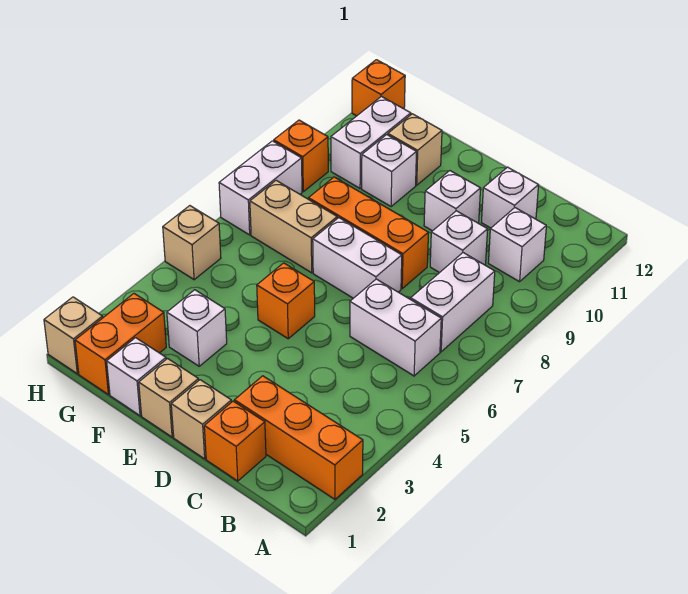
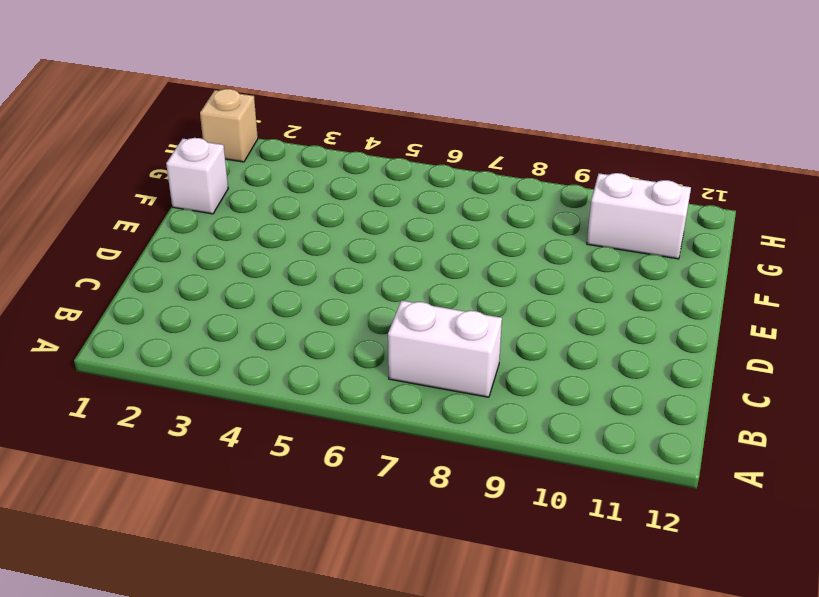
none -> orange 1x3 brick [234,376,363,499]
none -> white 1x2 brick [350,279,441,376]
none -> white 1x1 brick [488,208,546,282]

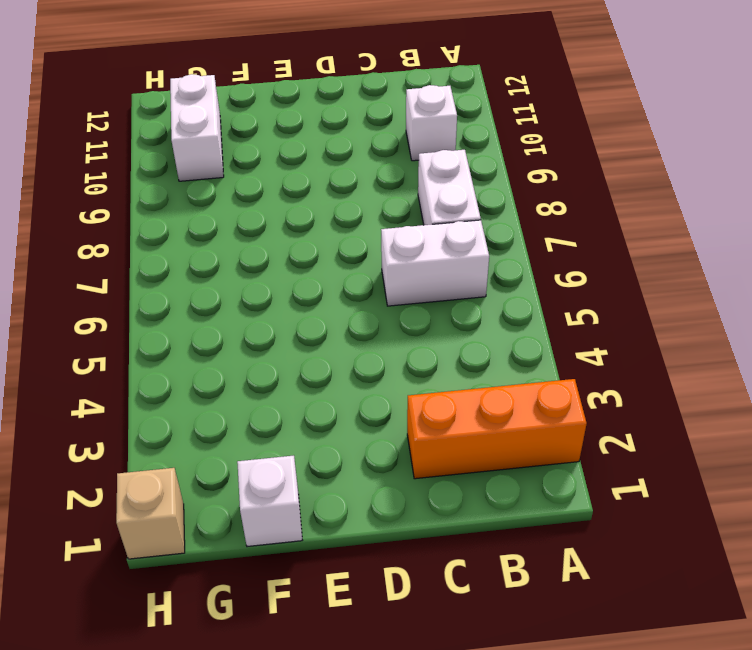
none -> orange 1x1 brick [204,401,266,481]
none -> white 1x1 brick [430,211,488,273]
none -> white 1x1 brick [482,167,539,228]

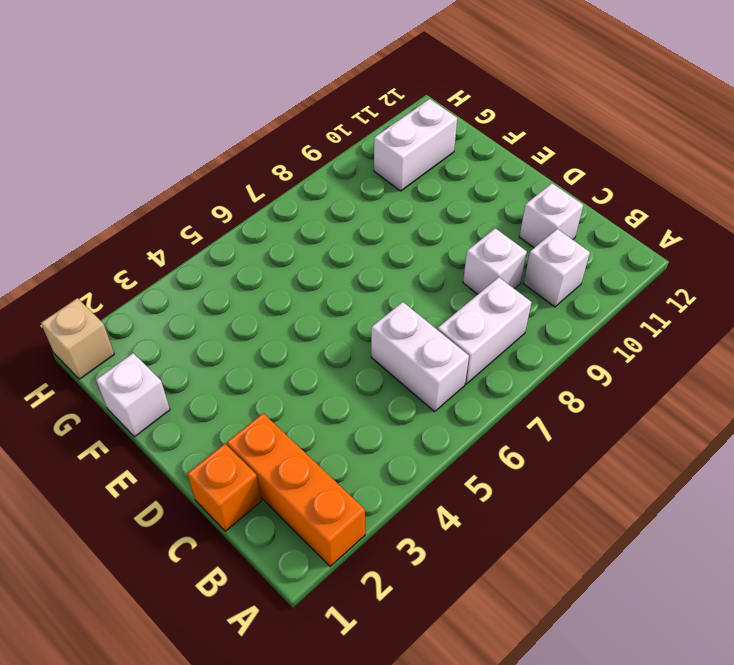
none -> tan 1x1 brick [171,380,232,459]
none -> white 1x2 brick [313,218,402,298]
none -> orange 1x3 brick [308,177,429,288]

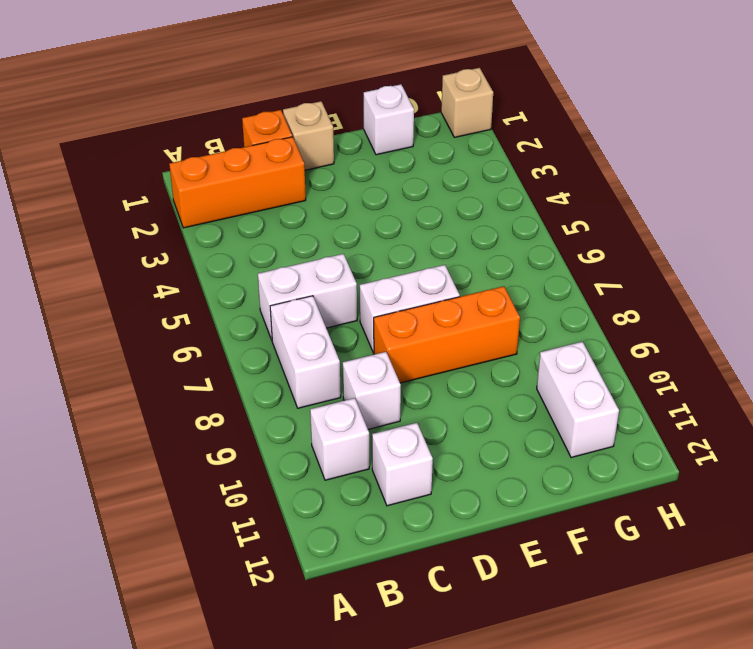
none -> white 1x1 brick [424,171,481,231]
none -> tan 1x1 brick [139,359,199,437]
none -> orange 1x1 brick [257,263,315,339]

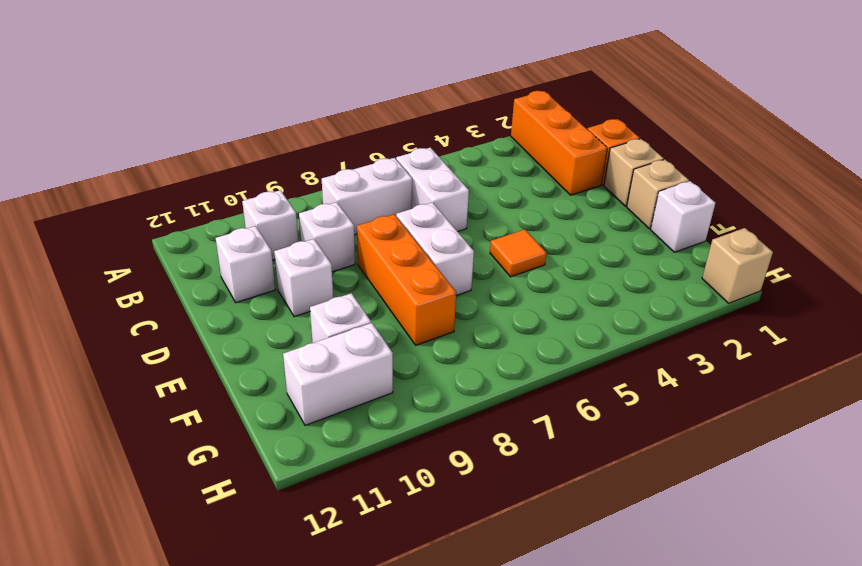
orange 1x1 tile [490,230,546,277] -> orange 1x1 brick [257,263,315,339]
none -> white 1x1 brick [167,290,227,366]
none -> tan 1x2 brick [250,180,337,273]
none -> tan 1x1 brick [388,114,442,185]

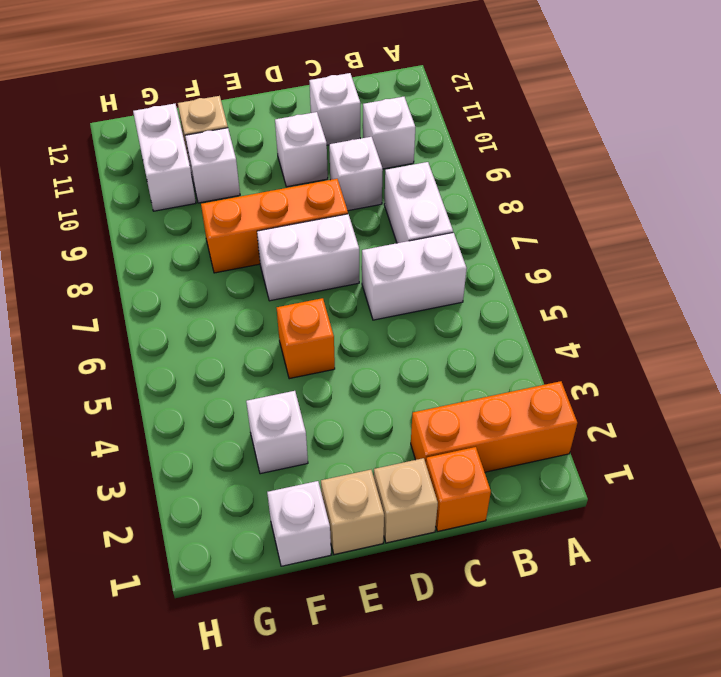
none -> tan 1x2 brick [250,180,337,273]
none -> orange 1x2 brick [75,294,166,395]
none -> tan 1x1 brick [44,297,103,374]

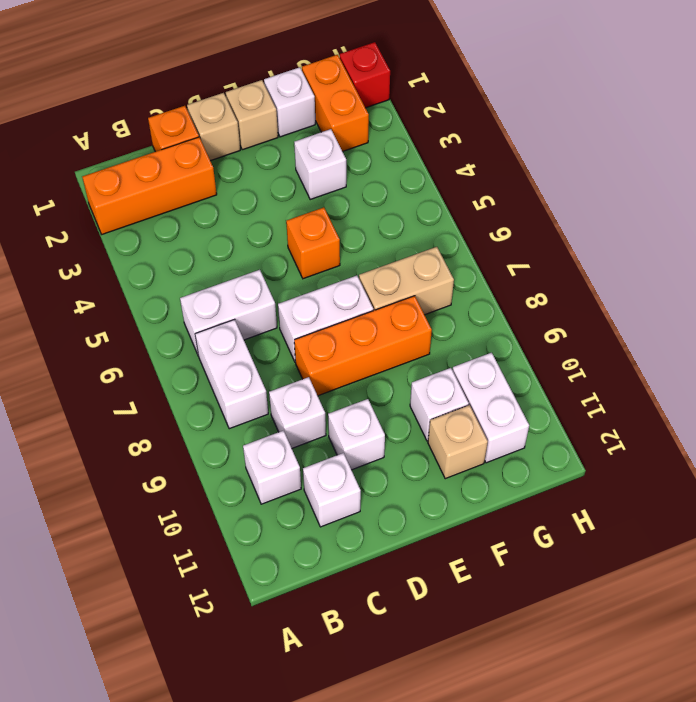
red 1x1 brick [340,42,390,108] -> tan 1x1 brick [44,297,103,374]
none -> tan 1x1 brick [163,206,221,280]
none -> white 1x2 brick [219,141,302,235]
none -> orange 1x1 brick [274,120,328,192]

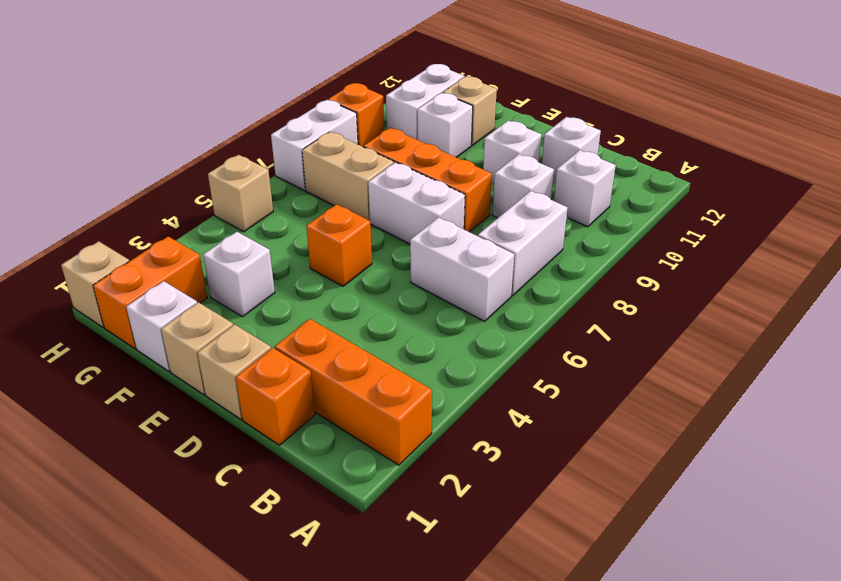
none -> orange 1x1 brick [352,60,405,116]

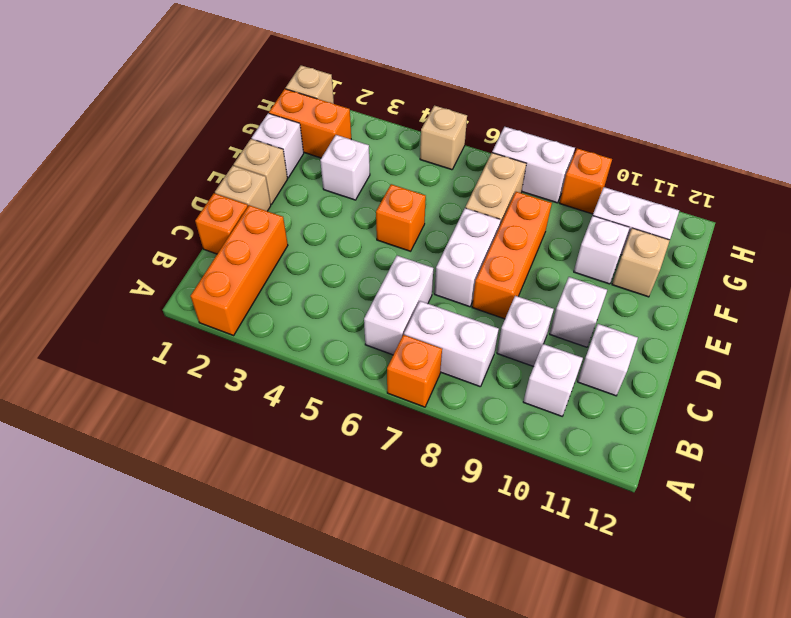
orange 1x1 brick [387,335,442,407] -> orange 1x1 brick moved to [352,60,405,116]

